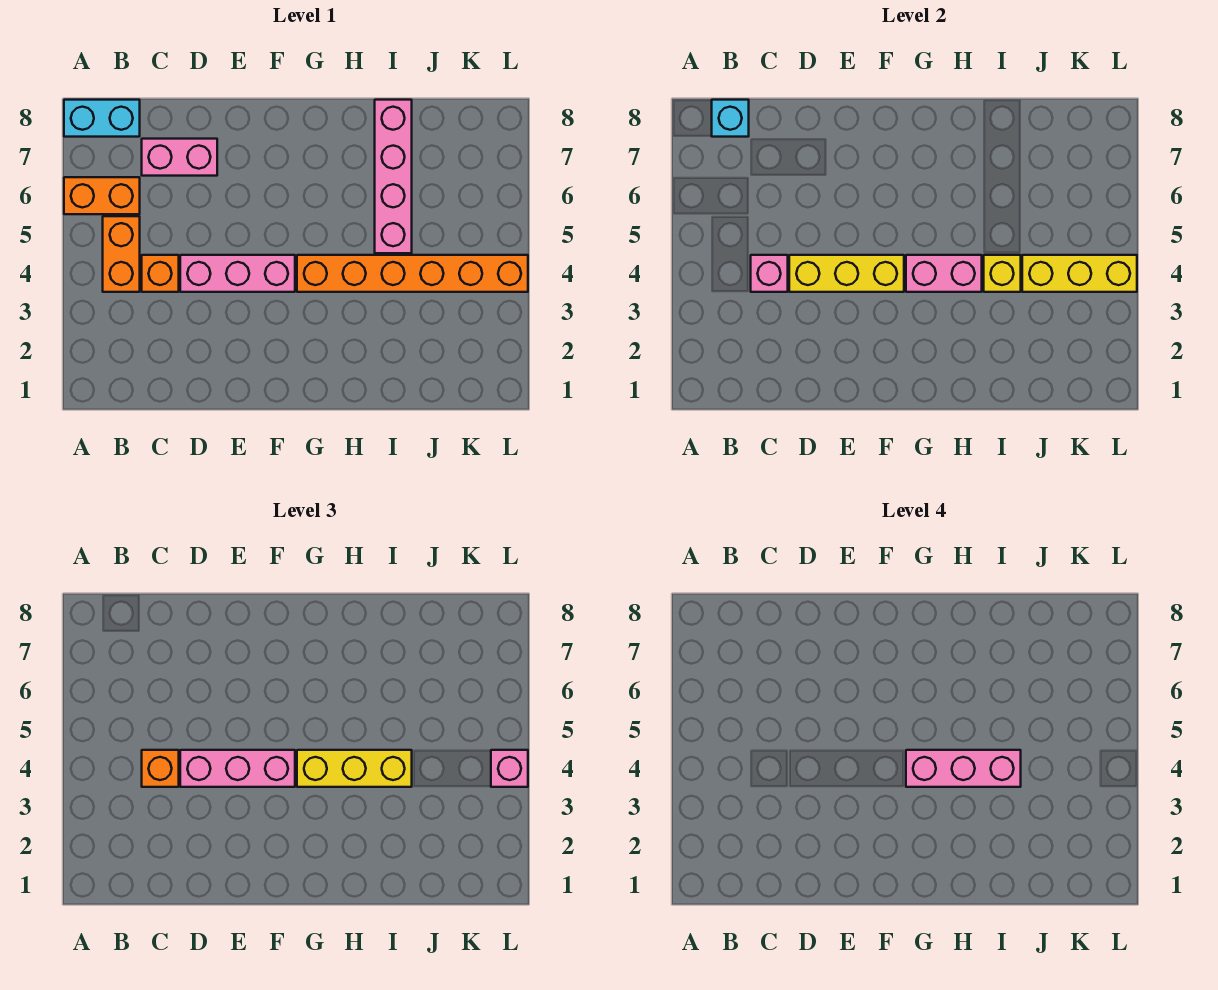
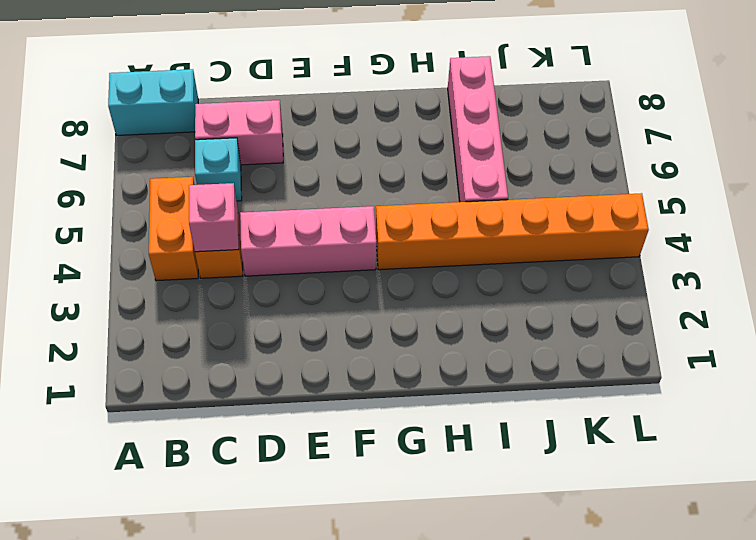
cyan 1x1 brick [195,138,242,201] -> cyan 1x1 brick moved to [712,100,749,137]
none -> orange 1x2 brick [64,177,140,214]
none -> yellow 1x3 brick [789,255,904,292]
none -> pink 1x2 brick [906,255,982,292]

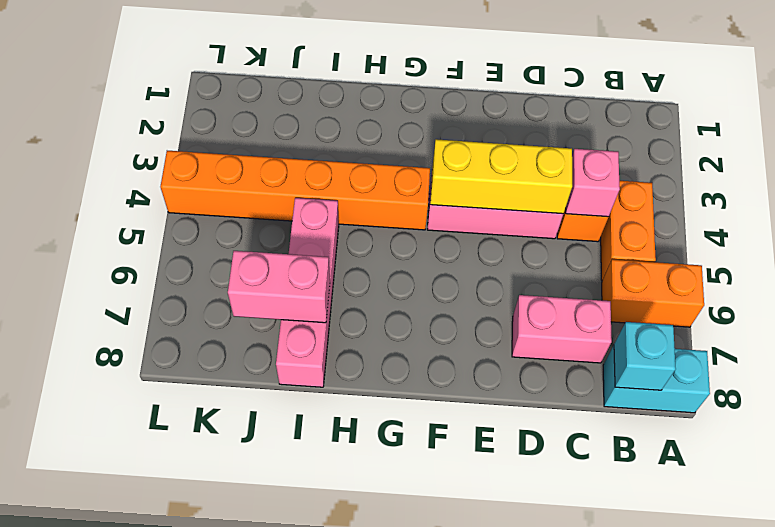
pink 1x2 brick [228,251,330,323] -> pink 1x2 brick moved to [906,255,982,292]
none -> yellow 1x1 brick [984,255,1021,292]
none -> yellow 1x3 brick [1022,255,1137,292]
none -> orange 1x1 brick [142,750,179,787]

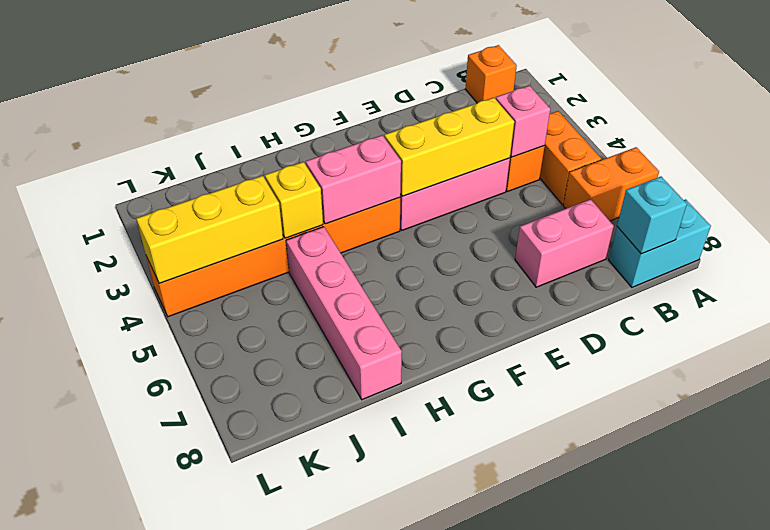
orange 1x1 brick [465,45,517,103] -> orange 1x1 brick moved to [142,750,179,787]
none -> pink 1x3 brick [180,750,295,787]
none -> yellow 1x3 brick [297,750,412,787]
none -> pink 1x1 brick [491,750,528,787]

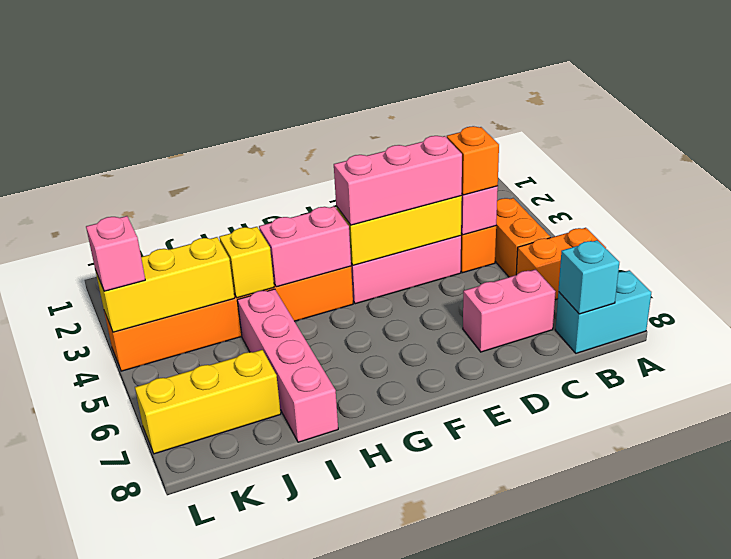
yellow 1x3 brick [135,350,281,454] -> yellow 1x3 brick moved to [297,750,412,787]
none -> pink 1x3 brick [906,750,1021,787]

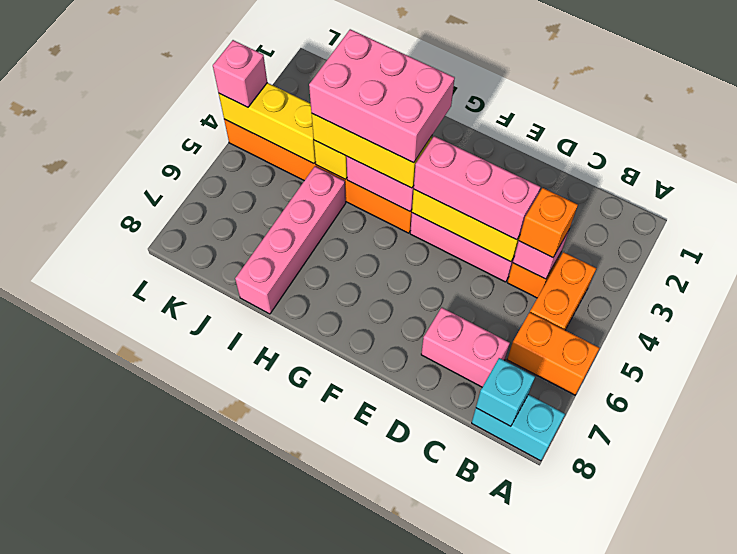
pink 2x3 brick [309,29,455,163] -> pink 1x3 brick [906,750,1021,787]

